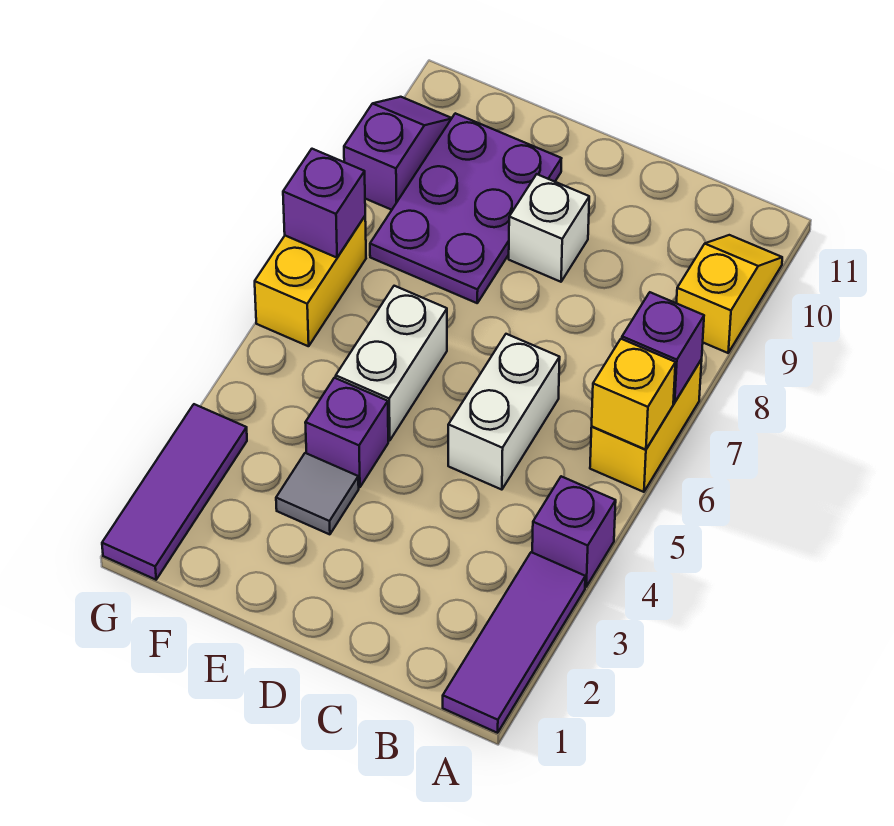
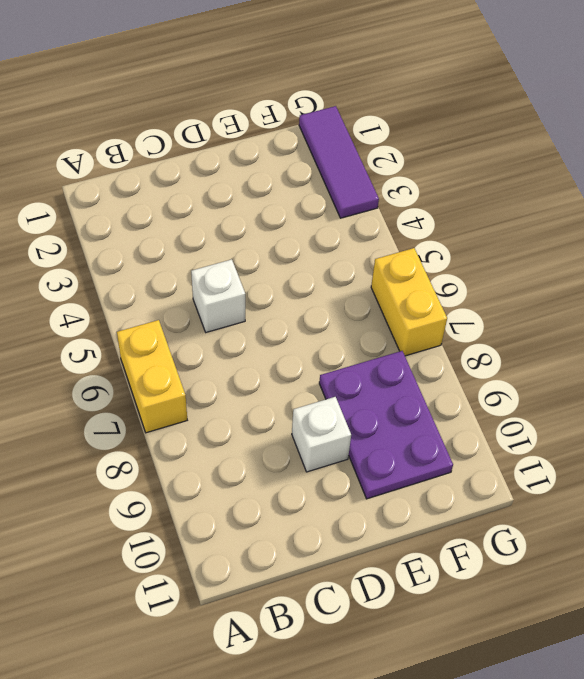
white 1x1 brick [191,259,245,332] -> white 1x2 brick [448,334,560,490]
none -> purple 1x3 tile [443,552,585,733]
none -> purple 1x1 brick [532,476,616,587]
none -> yellow 1x2 slope [676,235,782,353]

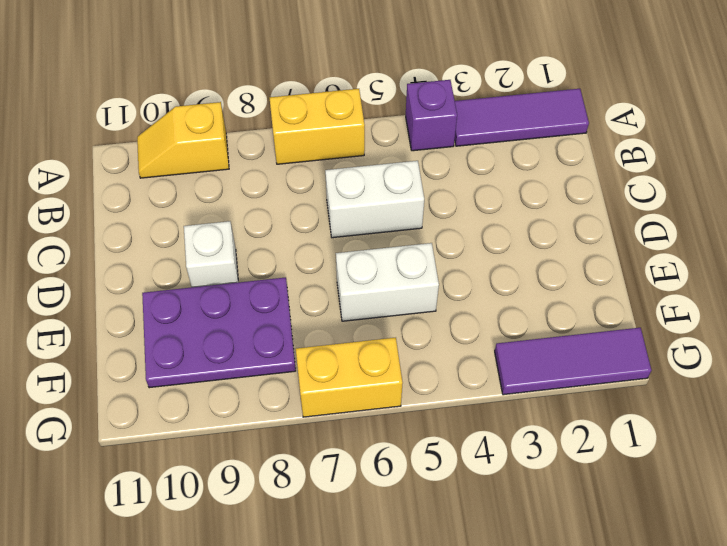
none -> grey 1x1 tile [276,453,359,534]
none -> purple 1x1 brick [305,378,388,487]
none -> purple 1x2 slope [344,97,452,210]

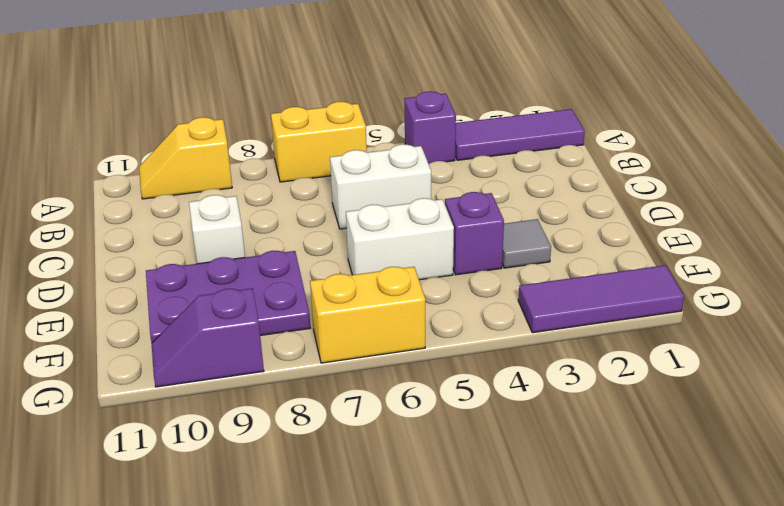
none -> yellow 1x1 brick [592,339,676,450]
none -> purple 1x1 brick [622,292,704,403]
none -> purple 1x1 brick [283,149,365,258]

